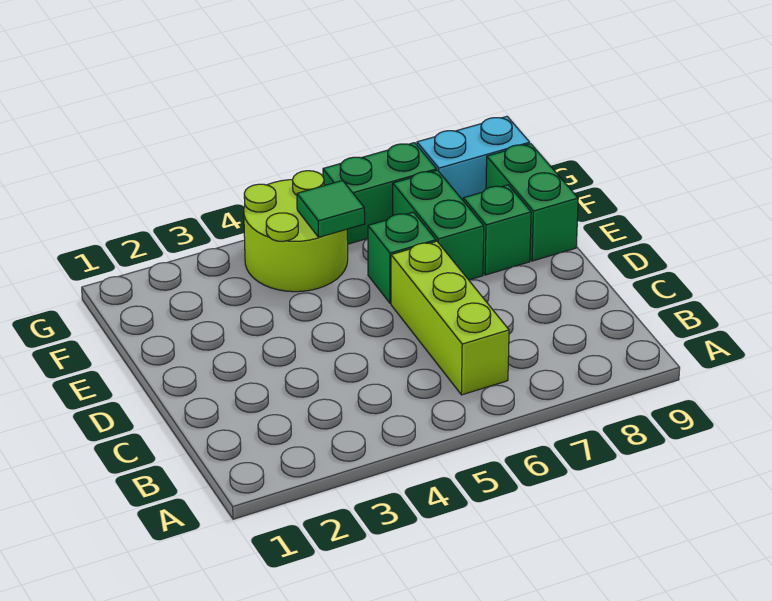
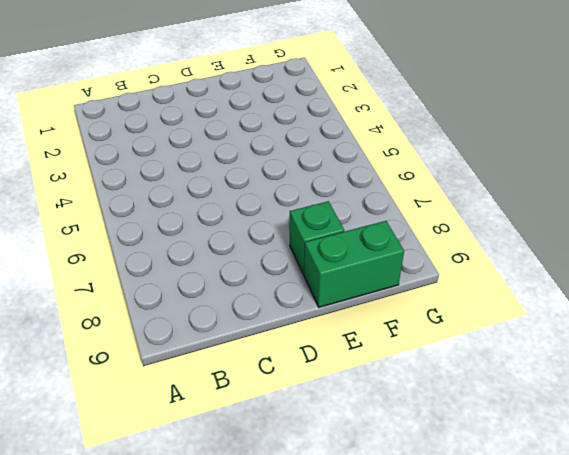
none -> lime 1x3 brick [391,241,509,395]
none -> green 1x1 brick [368,212,436,303]

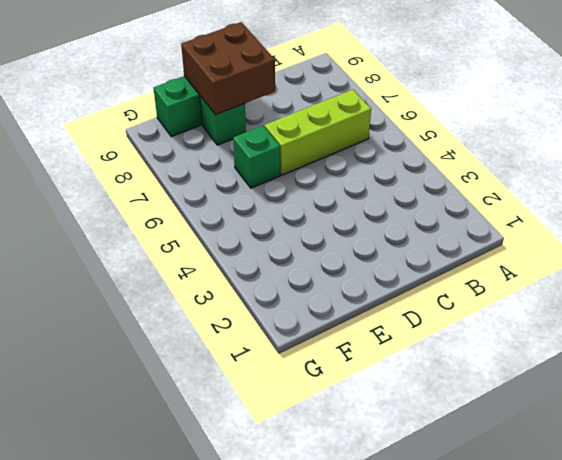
brown 2x2 brick [181,22,275,115] -> none
none -> green 1x2 brick [393,170,484,280]
none -> lime 2x2 round brick [244,171,348,292]

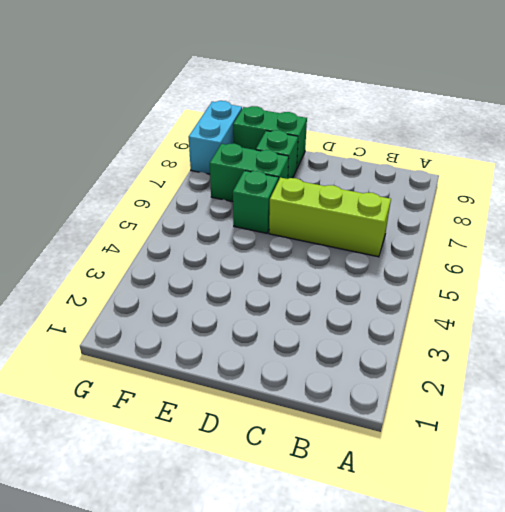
none -> lime 2x2 round brick [244,171,348,292]
none -> green 1x2 brick [323,143,437,244]

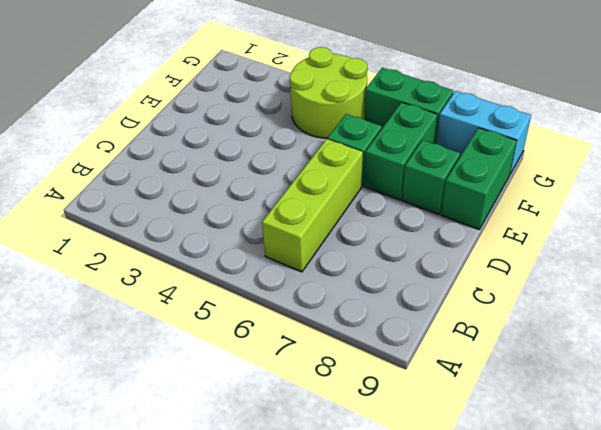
none -> green 1x1 tile [297,180,365,237]

